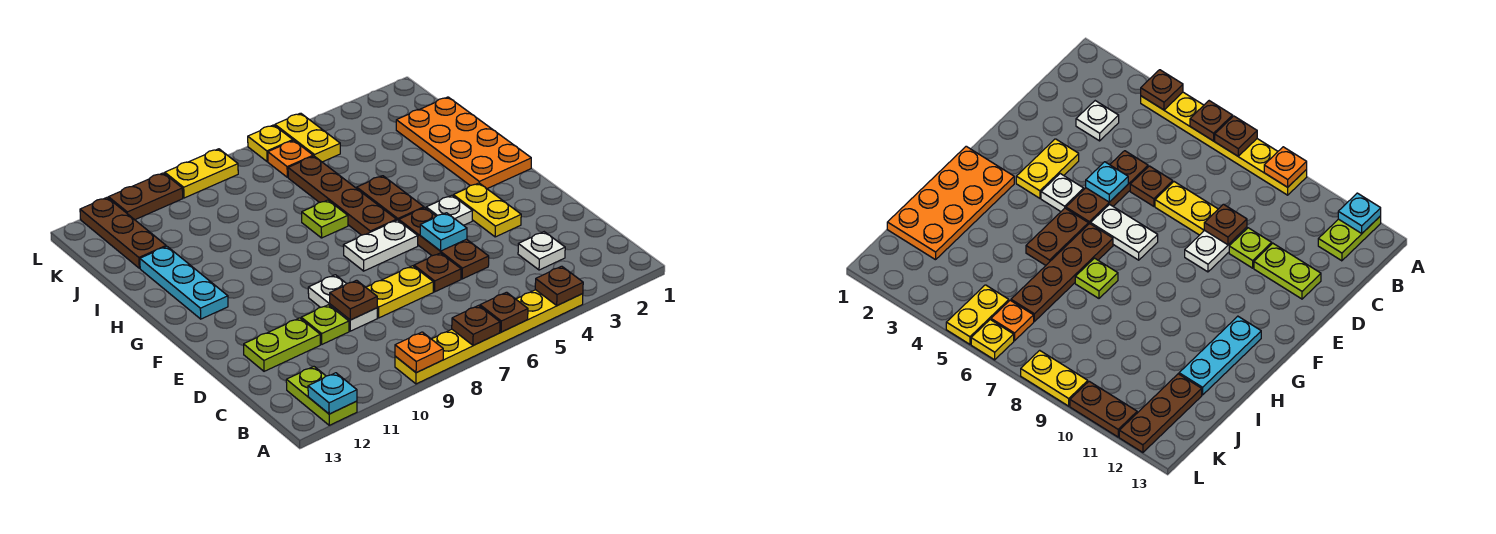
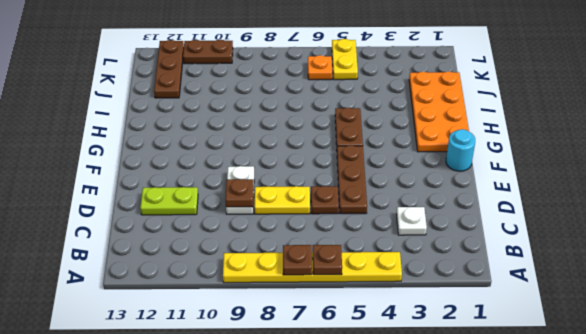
cyan 1x1 round brick [446,129,475,171] -> none
none -> lime 1x2 plate [286,367,357,425]
none -> lime 1x1 plate [301,305,349,344]
none -> yellow 1x2 plate [453,183,521,237]
none -> white 1x1 plate [426,195,472,225]

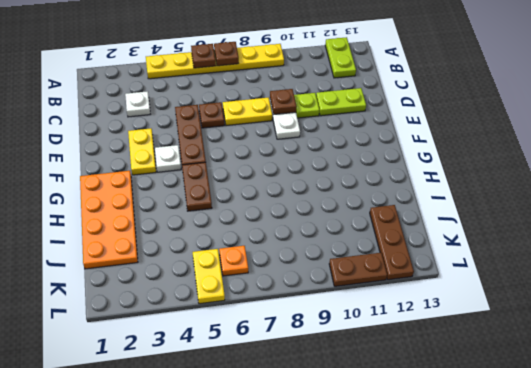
none -> white 1x2 plate [343,220,418,271]
none -> brown 1x4 plate [288,156,397,235]
none -> cyan 1x3 plate [140,246,228,319]
none -> lime 1x1 plate [302,200,348,238]

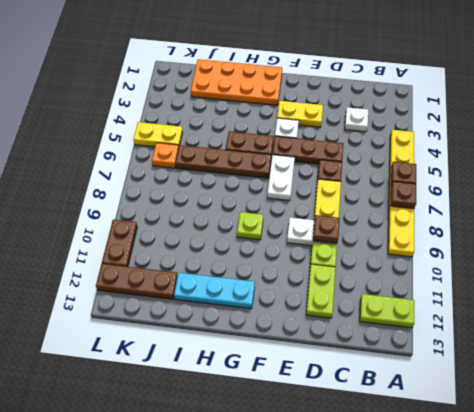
lime 1x1 plate [237,212,264,240] -> lime 1x1 plate moved to [302,200,348,238]
none -> yellow 1x1 plate [248,125,293,162]
none -> yellow 1x2 plate [165,149,238,198]
none -> brown 1x1 plate [535,266,583,306]
none -> orange 1x1 plate [395,332,443,373]

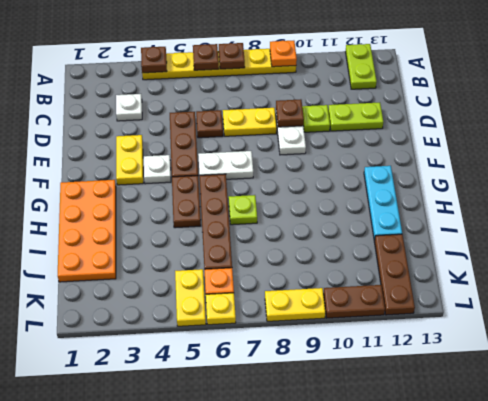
none -> cyan 1x1 plate [308,373,357,414]
none -> cyan 1x1 plate [420,213,467,251]

